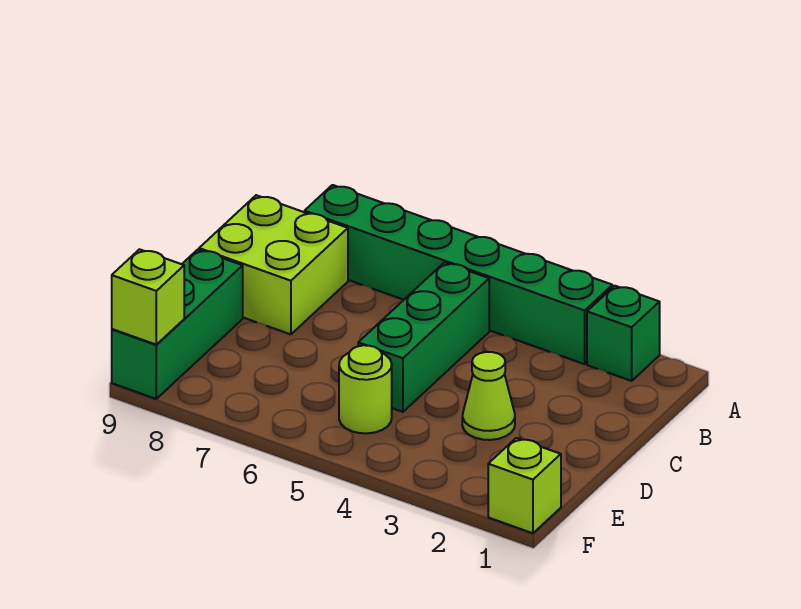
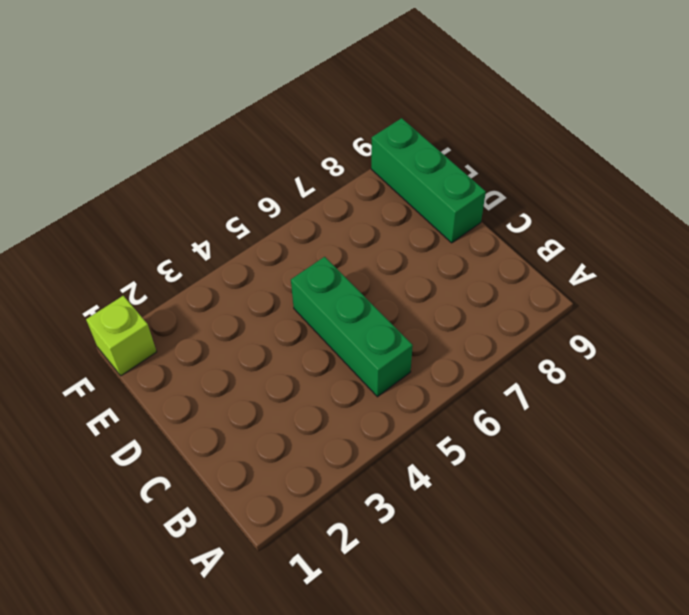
none -> green 1x1 brick [587,286,660,381]
none -> green 1x6 brick [305,185,612,364]

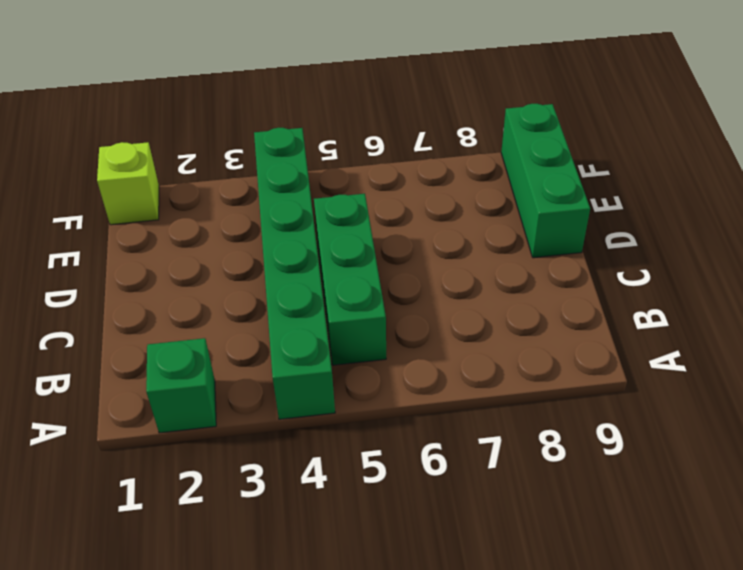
green 1x6 brick [254,128,335,419] -> green 1x6 brick turned to [305,185,612,364]
none -> lime 2x2 brick [199,195,348,334]
none -> lime 1x1 cone [462,352,515,440]

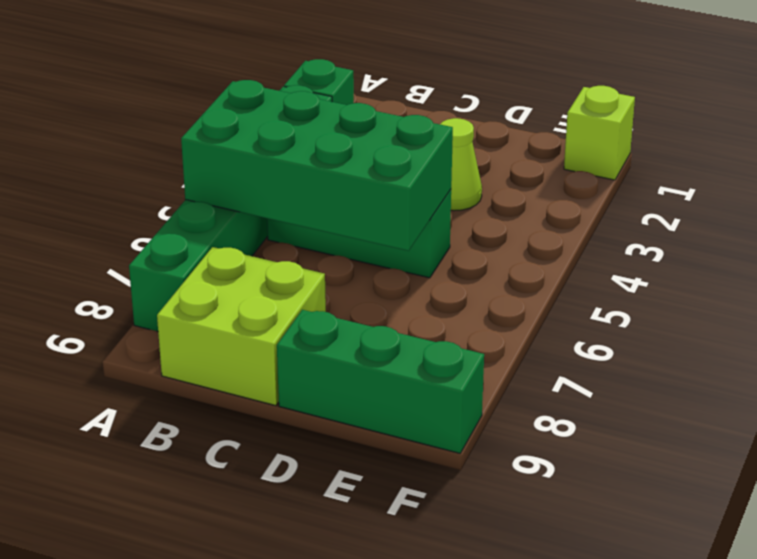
green 2x4 brick [181,80,453,251] -> none
none -> lime 1x1 round brick [339,345,392,433]
none -> lime 1x1 brick [112,249,184,344]

